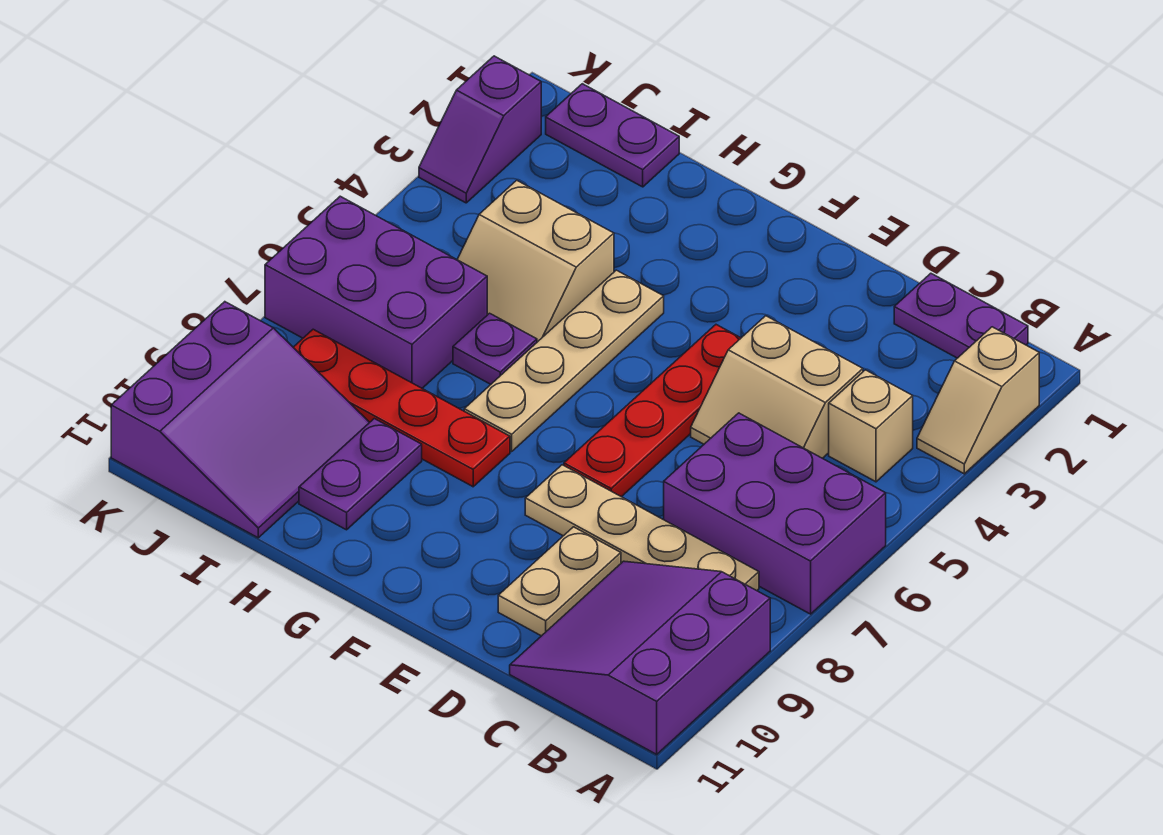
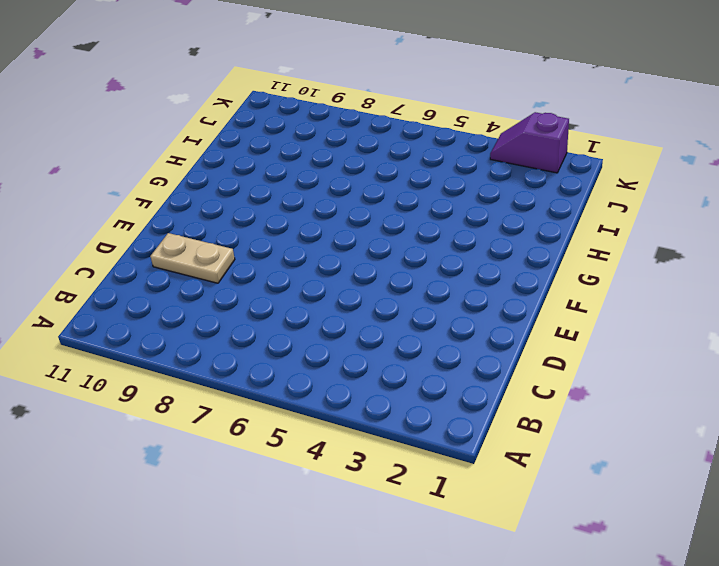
none -> tan 1x2 slope [917,327,1039,474]
none -> purple 2x3 brick [664,413,886,614]
none -> purple 3x3 slope [510,561,770,754]

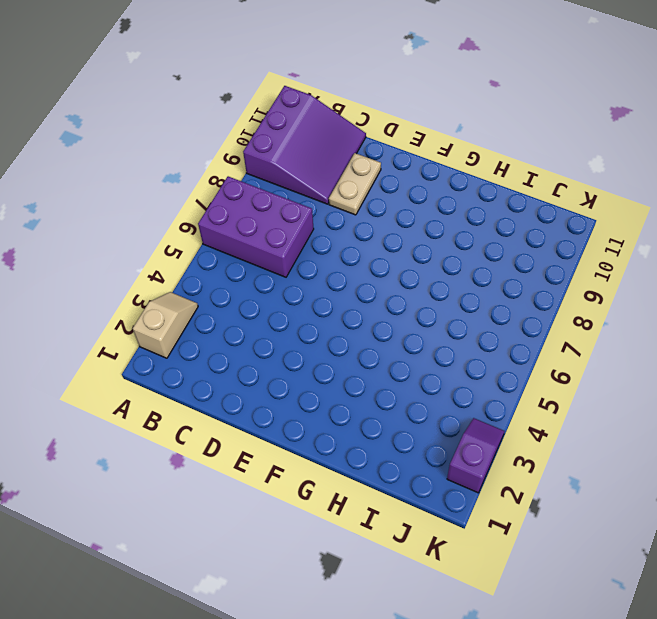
none -> purple 1x2 plate [894,273,1028,358]
none -> tan 1x1 brick [829,370,913,482]
none -> tan 1x4 plate [525,465,759,591]

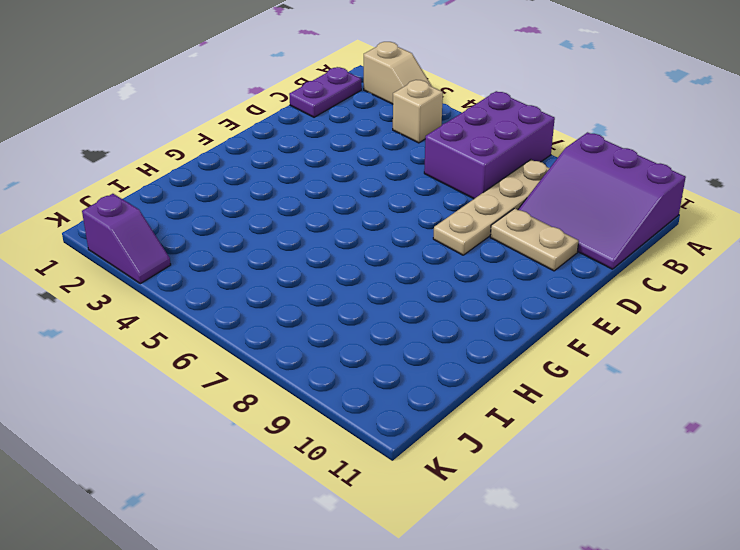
none -> tan 2x2 slope [691,316,863,458]
none -> red 1x4 plate [564,325,741,497]
none -> tan 1x4 plate [464,270,664,452]

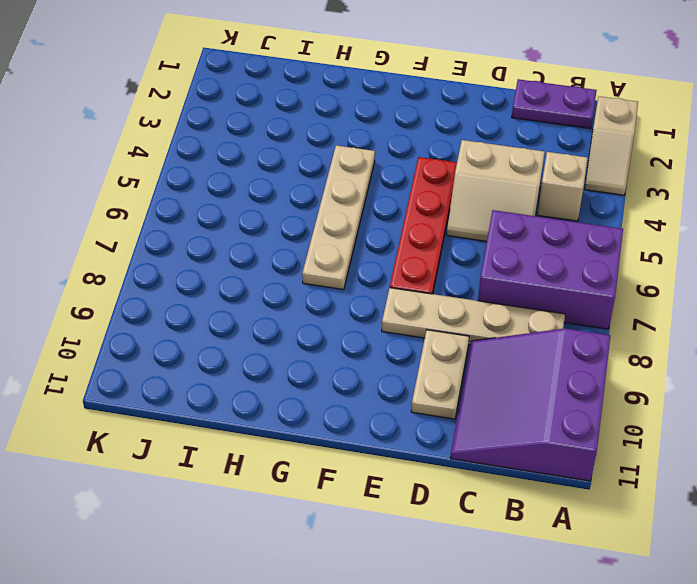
none -> red 1x4 plate [293,329,510,487]
none -> tan 2x2 slope [457,180,614,342]
none -> purple 1x1 plate [453,313,537,384]

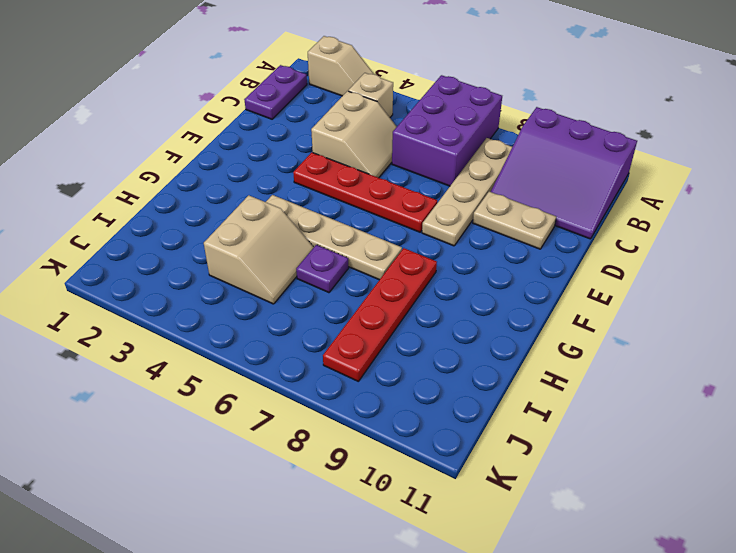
none -> purple 1x2 plate [299,419,422,530]
none -> purple 1x2 plate [546,84,679,187]
none -> purple 2x3 brick [265,196,487,388]

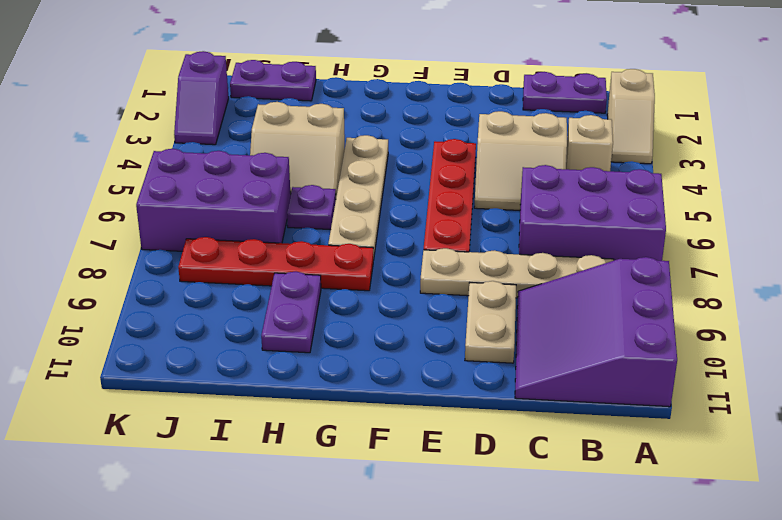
none -> purple 3x3 slope [111,302,370,538]

